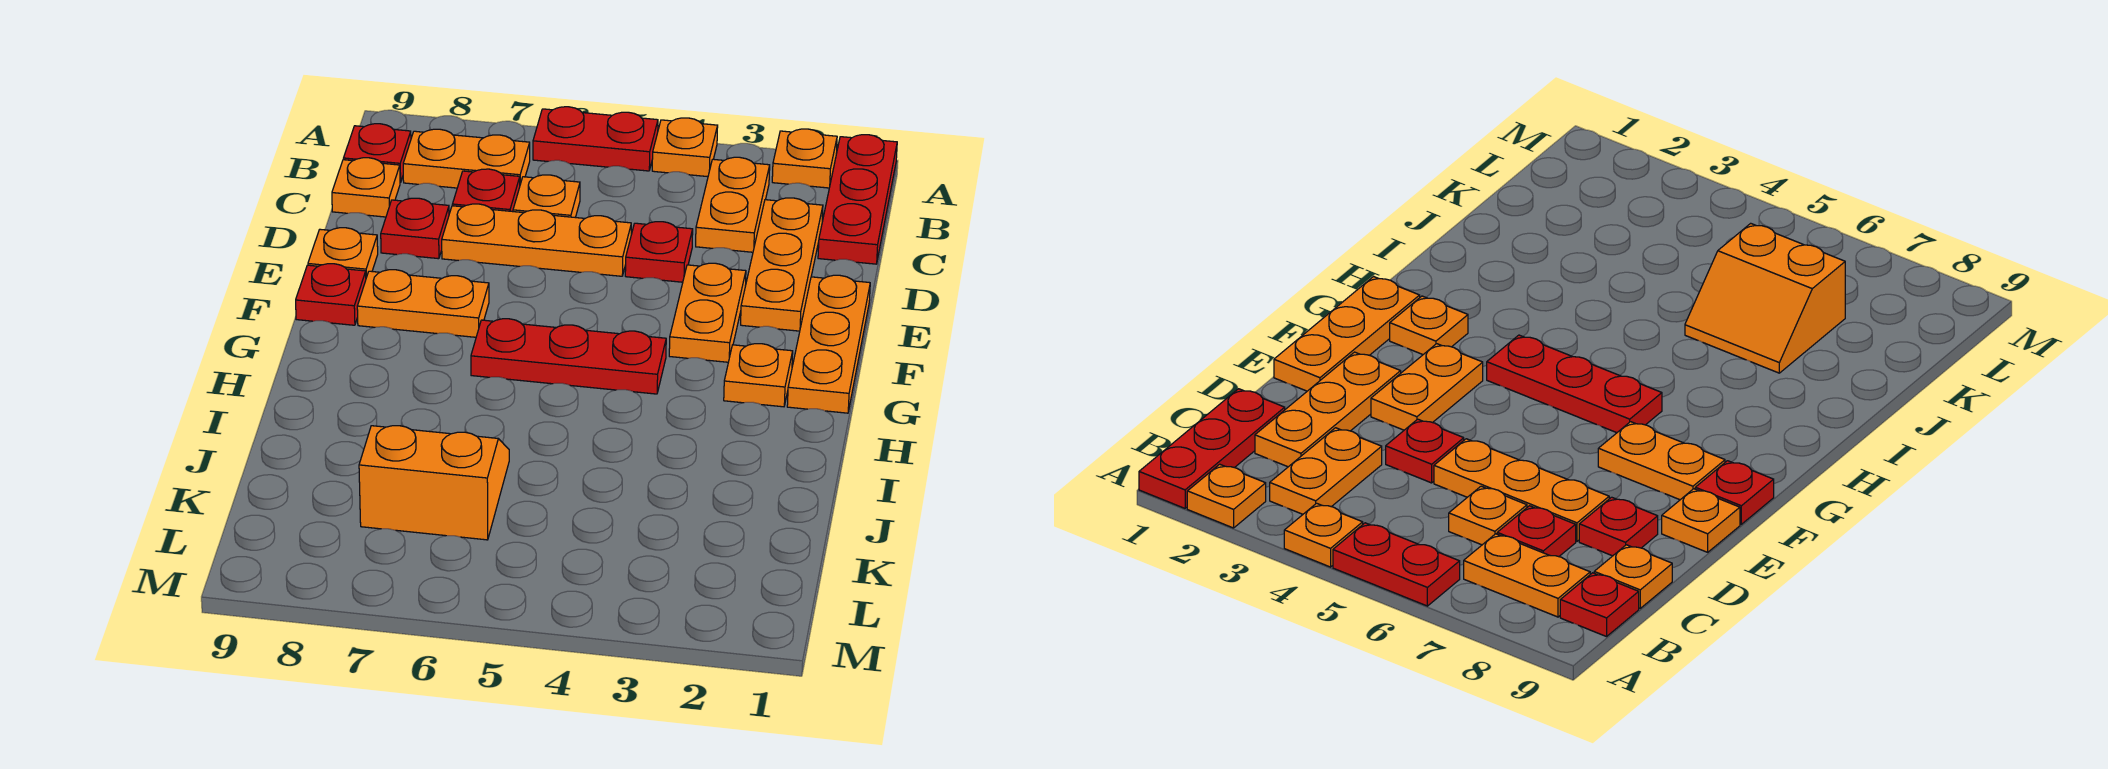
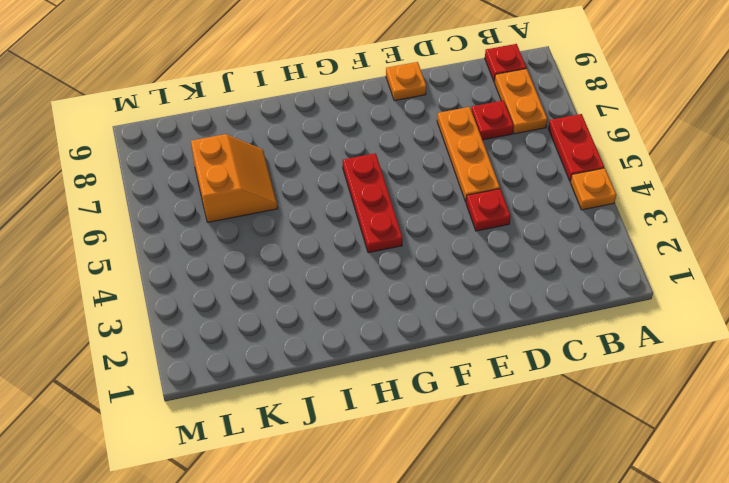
none -> red 1x3 plate [818,135,897,264]
none -> orange 1x1 plate [772,129,837,188]
none -> orange 1x2 plate [696,157,770,252]

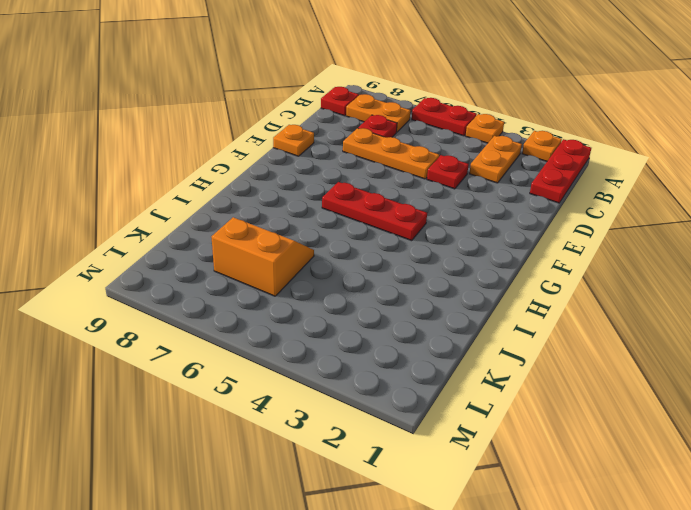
none -> orange 1x3 plate [741,198,823,331]
none -> orange 1x1 plate [513,175,580,218]
none -> orange 1x1 plate [332,158,400,217]

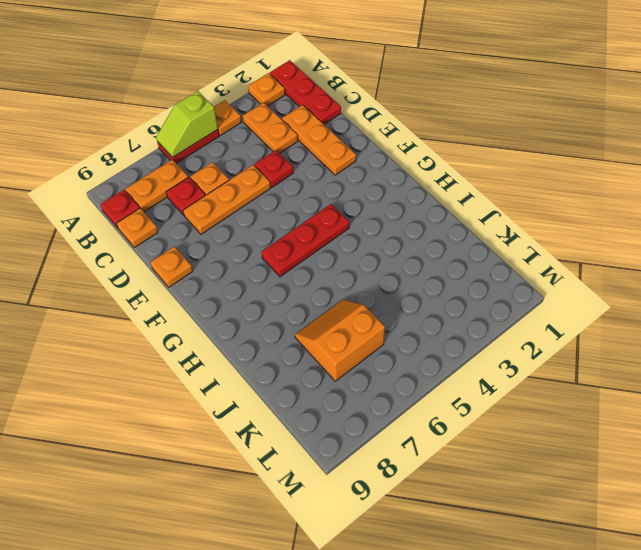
lime 1x2 slope [156,91,218,157] -> none
none -> red 1x1 plate [381,198,449,259]
none -> orange 1x3 plate [787,275,870,413]
none -> orange 1x2 plate [669,263,746,362]

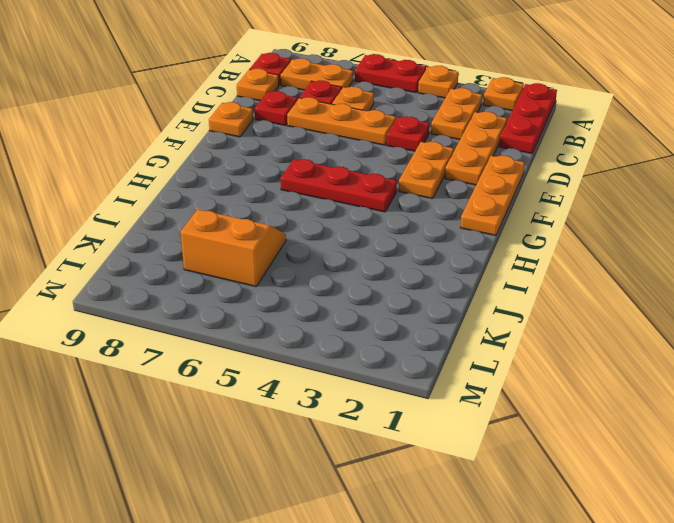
none -> orange 1x2 plate [357,270,489,337]
none -> red 1x1 plate [296,264,366,325]
none -> orange 1x1 plate [724,344,793,407]

